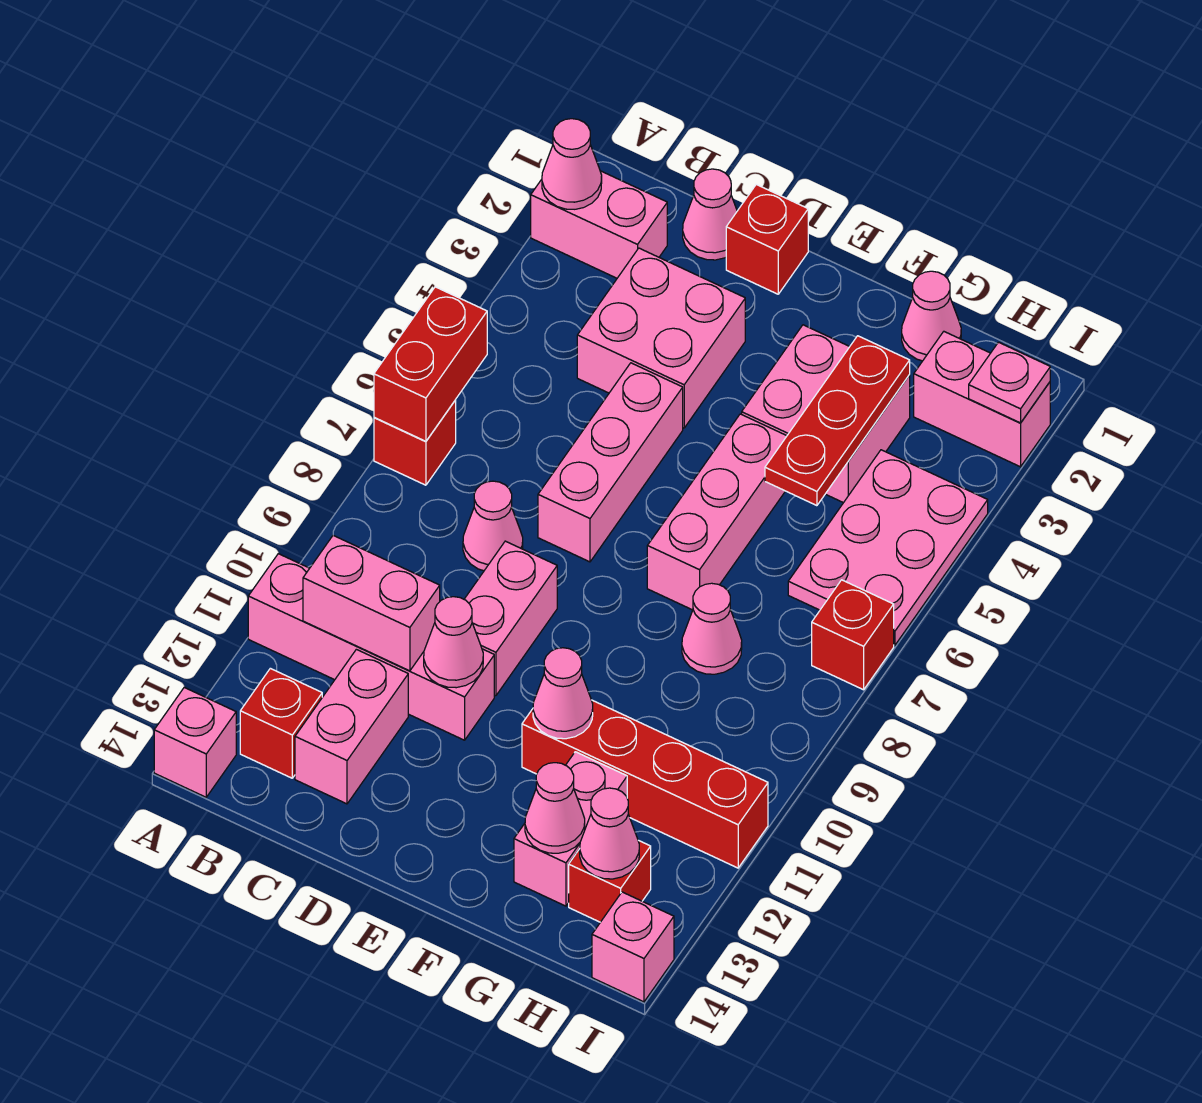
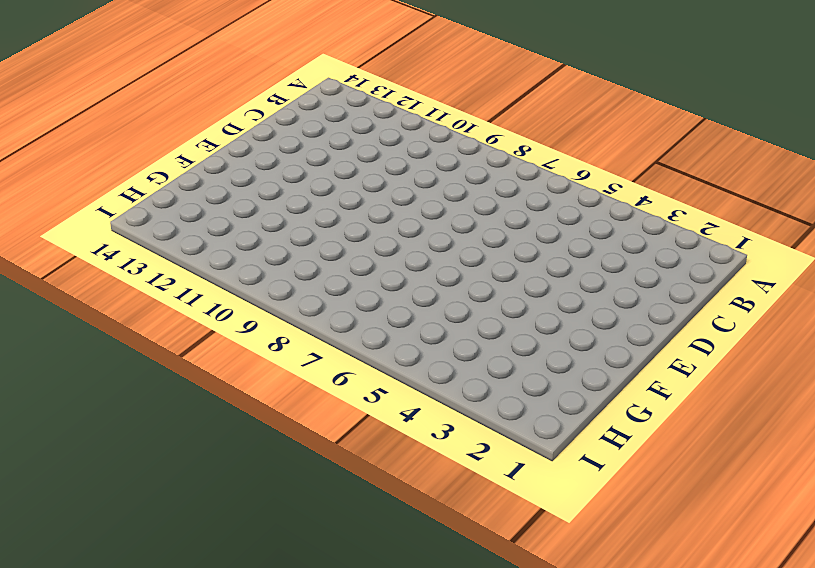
none -> pink 1x2 brick [531,171,667,278]
none -> red 1x1 brick [374,400,456,485]
none -> pink 1x4 brick [248,554,494,740]
none -> pink 1x1 brick [154,688,236,797]

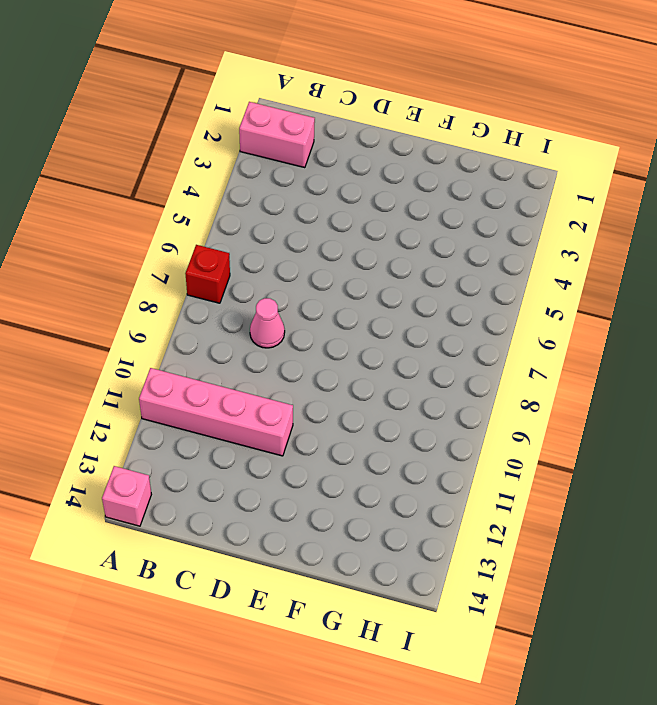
none -> red 1x1 brick [240,668,322,778]
none -> pink 1x1 cone [683,169,737,260]
none -> pink 2x2 brick [577,248,745,428]
none -> pink 1x2 brick [295,649,408,804]

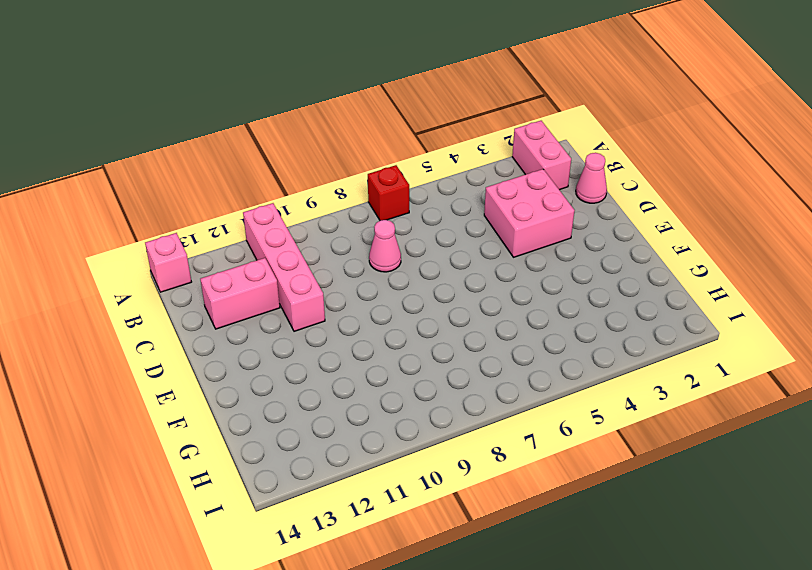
none -> red 1x1 brick [240,668,322,778]
none -> red 1x1 brick [726,185,808,294]
none -> pink 1x3 brick [538,363,683,562]
none -> pink 1x2 brick [464,541,557,696]

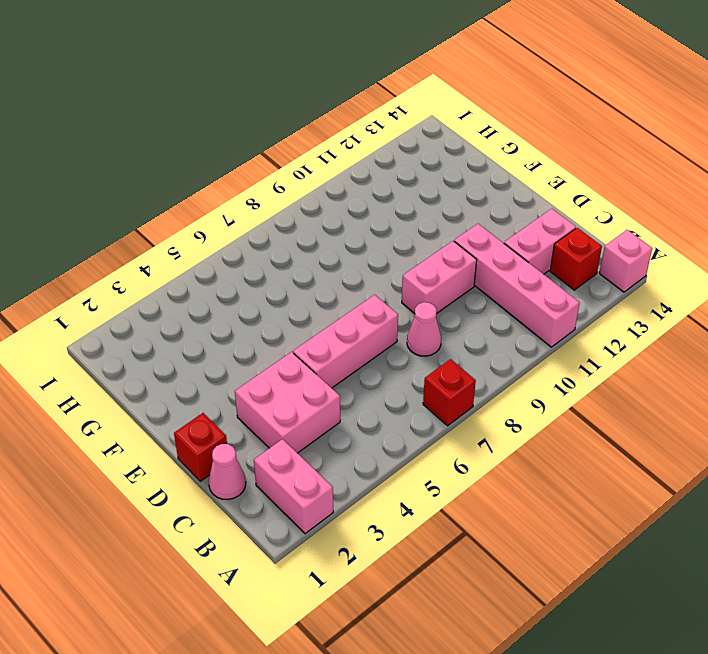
none -> pink 2x2 brick [742,325,910,503]
none -> pink 1x3 brick [647,414,787,610]
none -> red 1x4 brick [522,700,768,868]
none -> pink 1x1 cone [902,271,961,361]

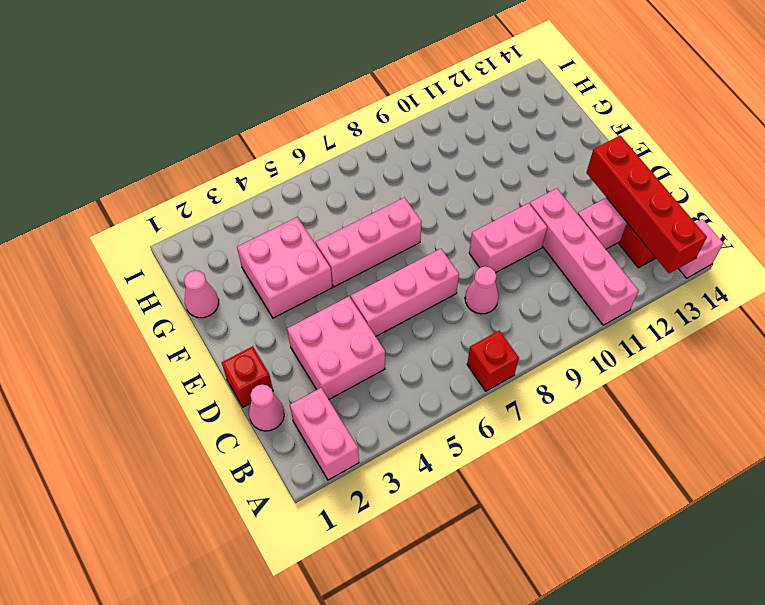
red 1x4 brick [586,135,707,273] -> red 1x4 brick moved to [522,700,768,868]
none -> pink 1x1 cone [682,583,742,674]
none -> pink 1x2 brick [514,752,627,906]
none -> pink 1x2 brick [914,332,1050,467]
none -> pink 2x3 plate [788,450,988,645]

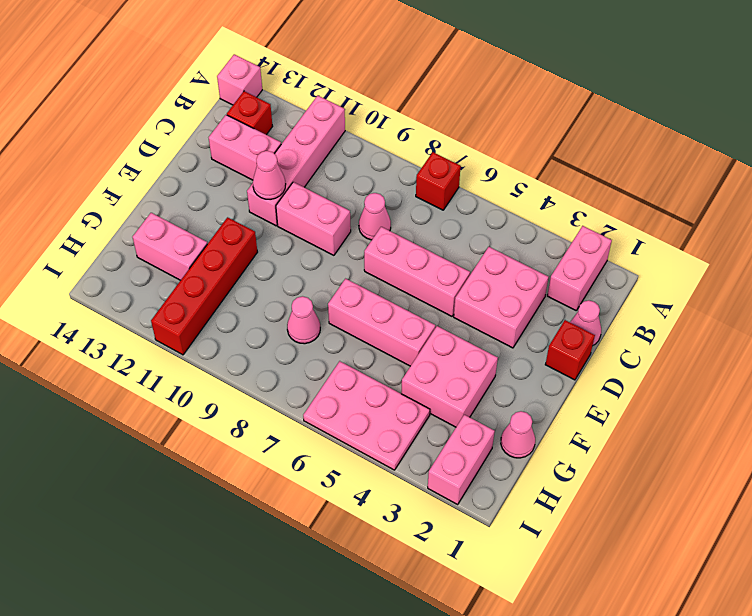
none -> red 1x1 brick [569,840,651,922]
none -> red 1x1 brick [812,580,894,690]
none -> pink 1x1 brick [592,892,674,1002]
none -> pink 1x1 cone [542,119,602,209]

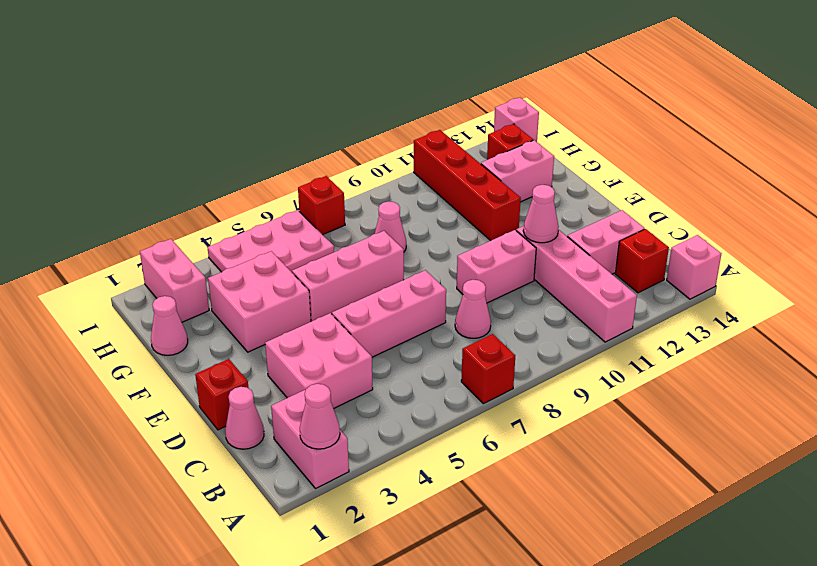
none -> red 1x2 brick [374,287,487,441]
none -> pink 1x2 brick [303,536,440,671]
none -> pink 1x1 cone [533,648,593,739]
none -> red 1x3 plate [765,336,910,506]

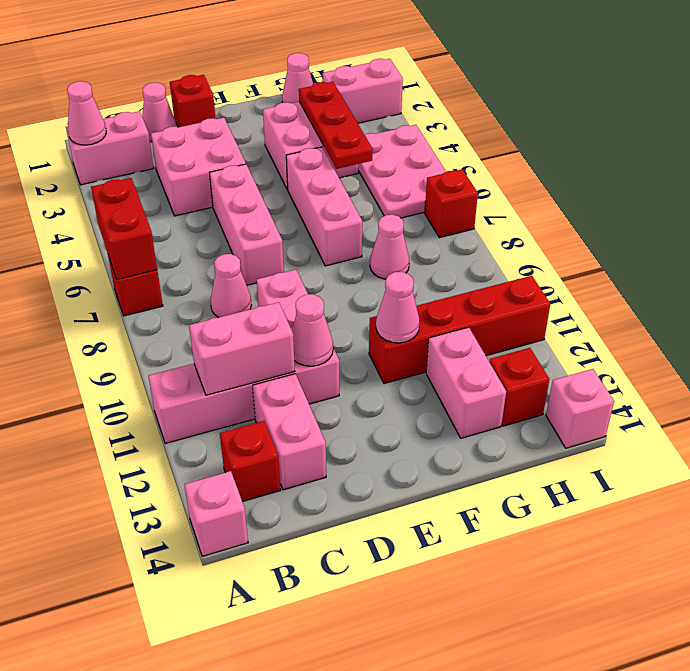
none -> pink 1x1 cone [525,763,585,853]
none -> pink 1x1 cone [580,788,639,879]
none -> pink 1x1 plate [969,342,1050,423]

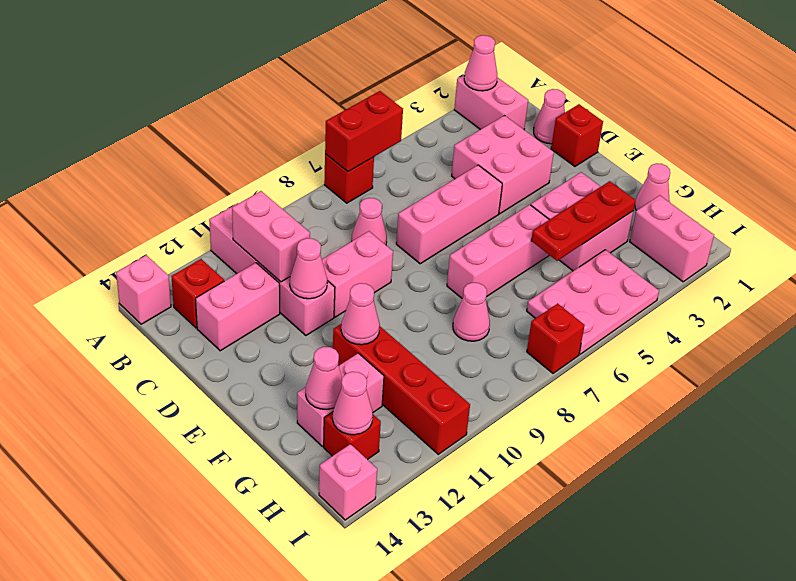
none -> pink 1x1 plate [969,342,1050,423]

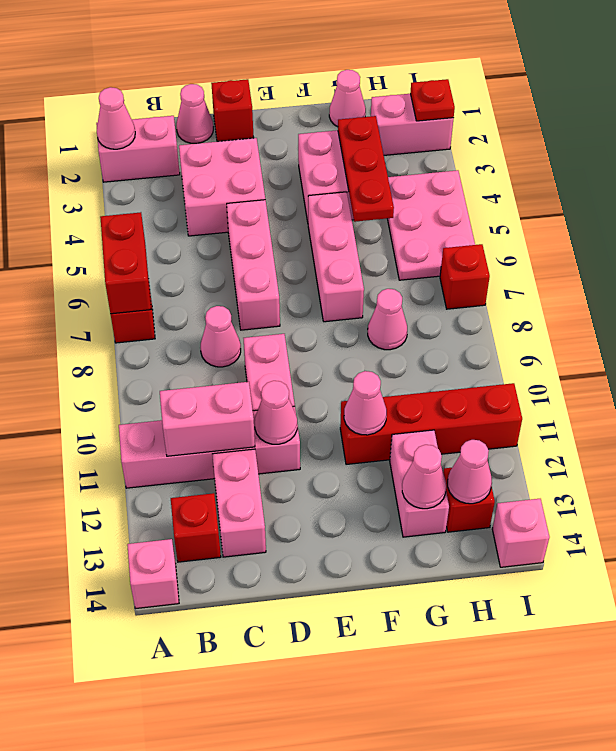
red 1x1 plate [410,79,455,121] -> pink 1x1 plate [969,342,1050,423]

